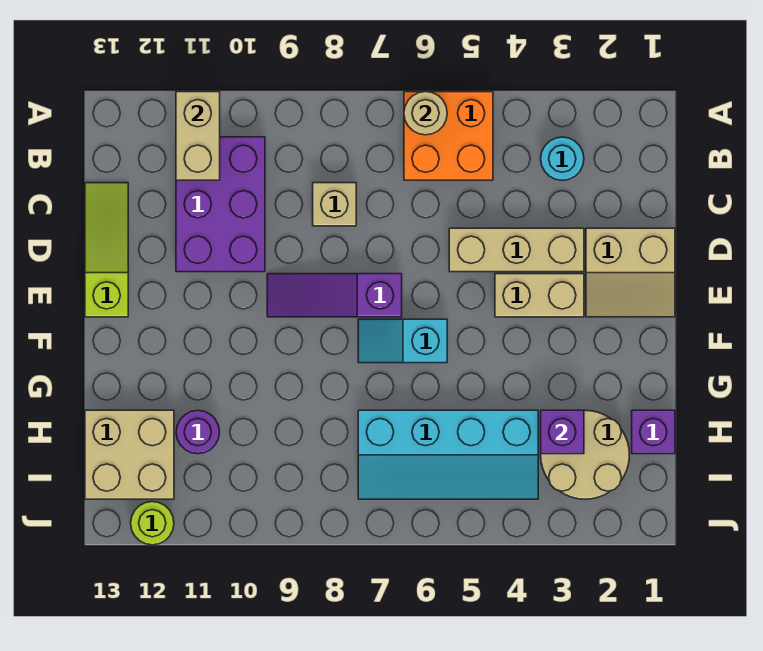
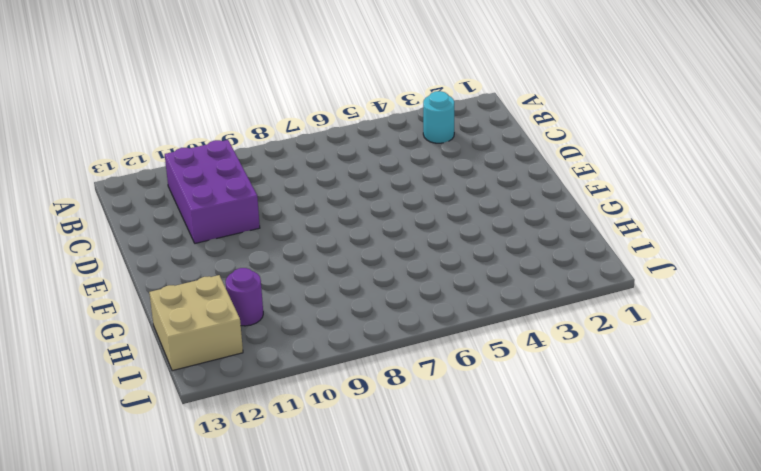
none -> orange 2x2 brick [404,92,493,180]
none -> tan 1x1 brick [313,183,356,226]
none -> lime 1x3 slope [85,183,128,317]

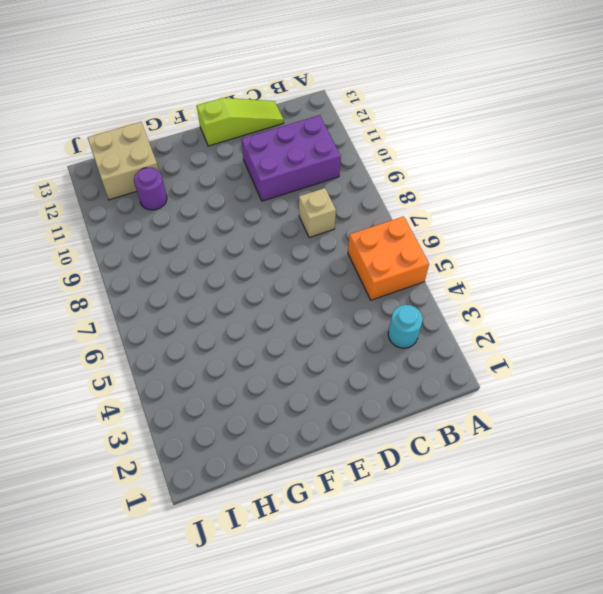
none -> tan 2x2 slope [586,228,675,317]
none -> tan 1x3 brick [449,228,584,272]
none -> tan 1x2 brick [495,274,584,317]

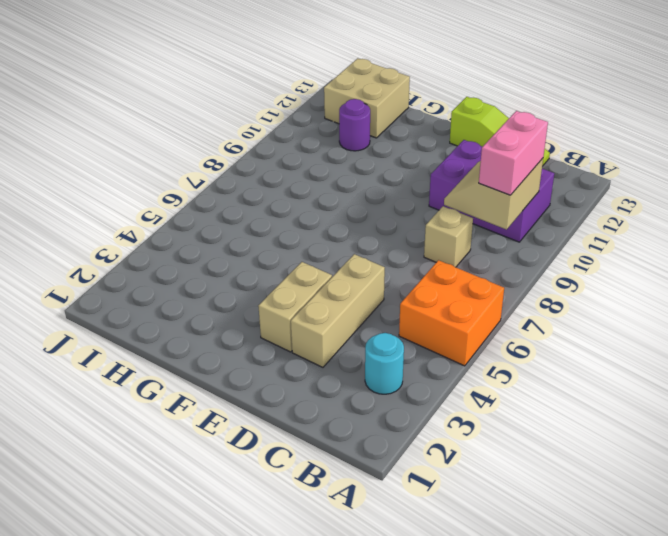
tan 2x2 slope [444,158,543,230] -> tan 2x2 slope moved to [586,228,675,317]
pink 1x2 brick [479,111,548,195] -> none
none -> purple 1x3 slope [267,274,402,317]
none -> cyan 1x2 slope [358,319,447,363]
none -> purple 1x1 brick [632,410,675,454]

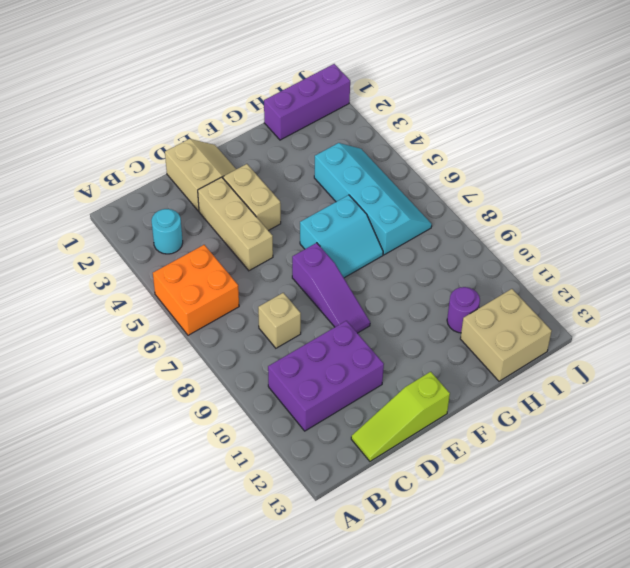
cyan 2x2 slope [300,195,383,278] -> cyan 1x2 slope [358,319,447,363]
purple 1x3 brick [264,64,350,140] -> purple 1x1 brick [632,410,675,454]
none -> tan 2x2 round brick [541,410,629,499]
none -> lime 1x1 round brick [131,502,174,545]
none -> tan 1x1 round brick [404,92,447,135]

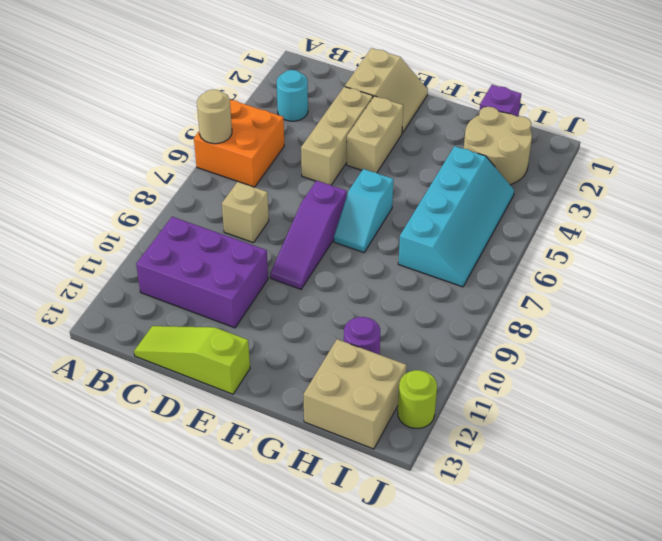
none -> tan 1x2 brick [176,92,220,180]
none -> purple 1x1 brick [541,410,584,454]

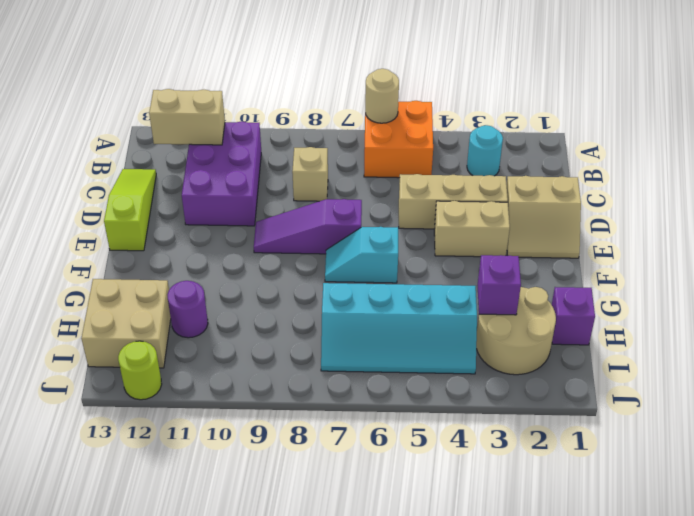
tan 1x2 brick [149,89,225,145] -> tan 1x2 brick turned to [176,92,220,180]

